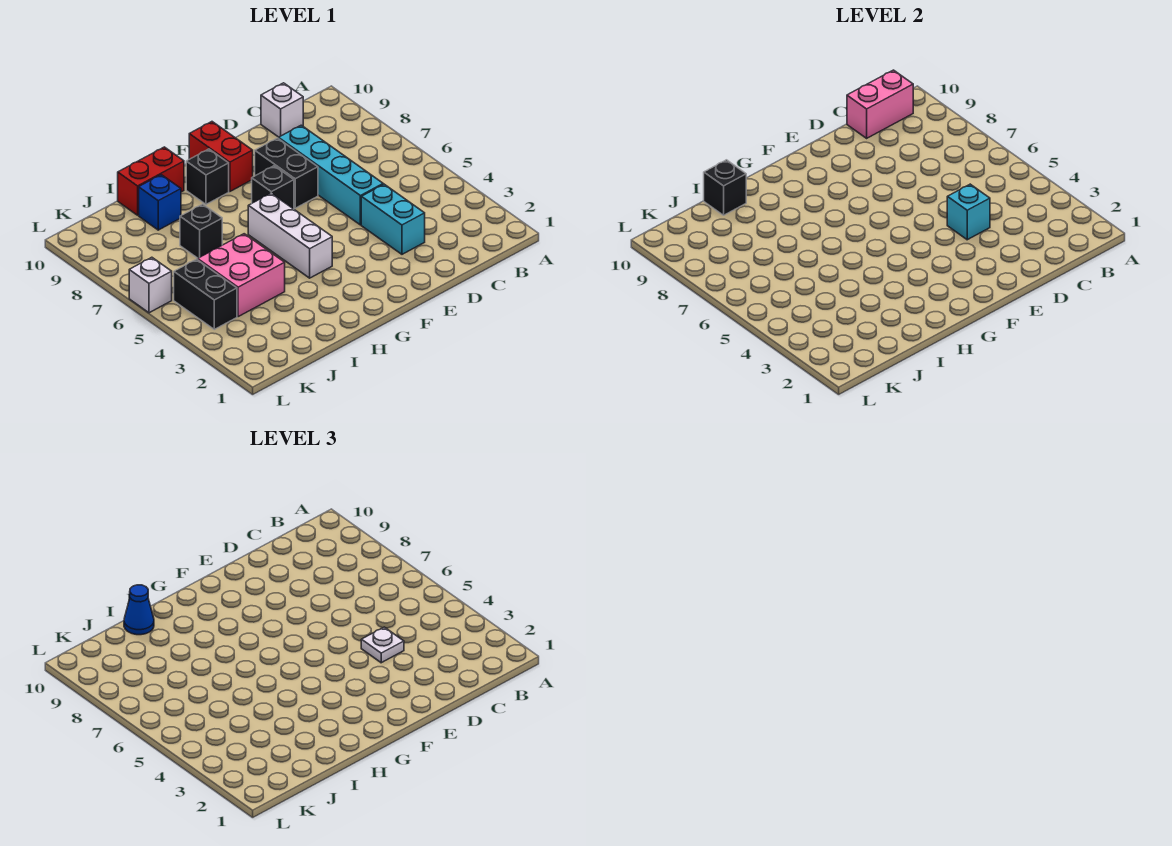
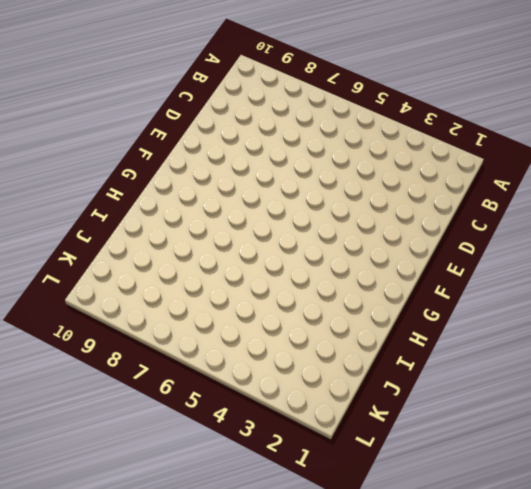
none -> white 1x1 brick [261,83,303,137]
none -> cyan 1x2 brick [361,184,425,254]
none -> cyan 1x4 brick [279,125,383,225]

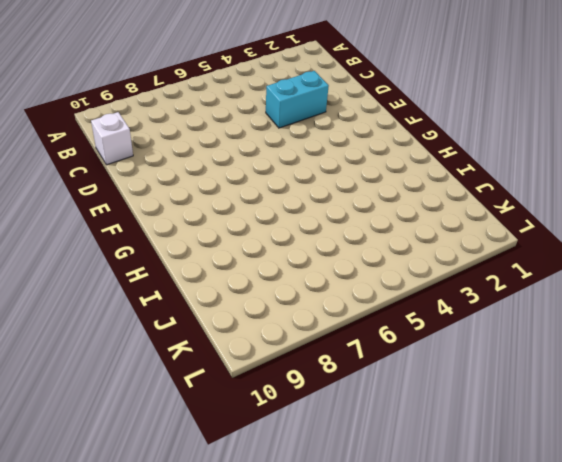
none -> cyan 1x4 brick [279,125,383,225]
none -> black 1x2 brick [255,138,318,208]
none -> black 1x1 brick [252,166,294,209]

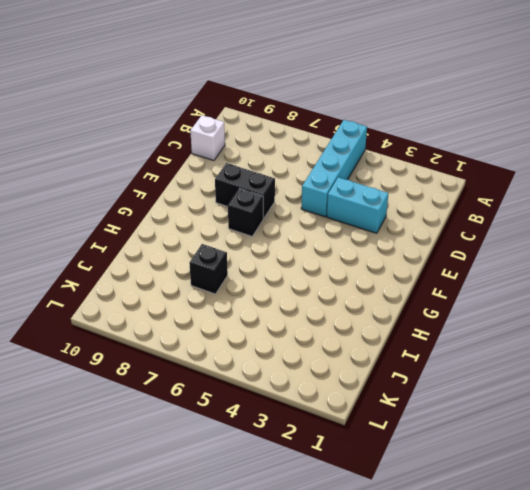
cyan 1x4 brick [301,120,367,217] -> cyan 1x4 brick turned to [279,125,383,225]
none -> red 1x2 brick [189,122,253,192]
none -> white 1x3 brick [248,193,332,278]
none -> black 1x1 brick [186,149,229,204]

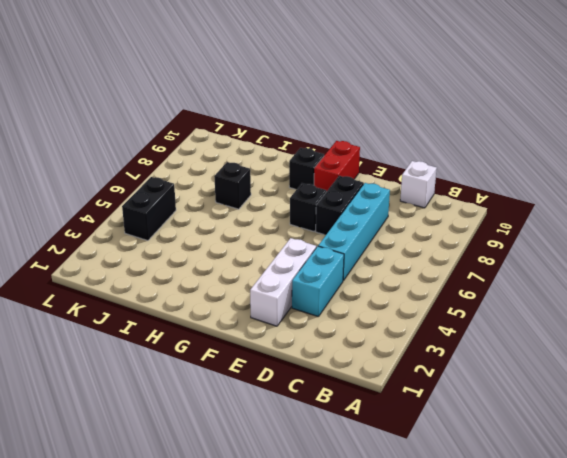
white 1x3 brick [250,238,316,326] -> white 1x3 brick moved to [248,193,332,278]
none -> red 1x2 brick [118,147,184,215]
none -> pink 2x2 brick [198,234,285,317]
none -> blue 1x1 brick [139,175,181,230]

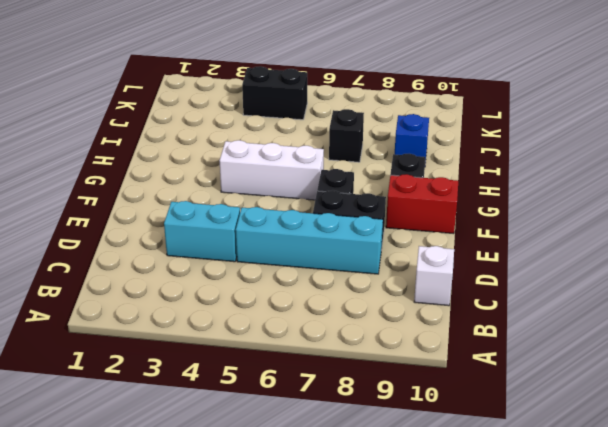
none -> red 1x2 brick [118,147,184,215]
none -> pink 2x2 brick [198,234,285,317]
none -> white 1x1 brick [129,257,172,313]

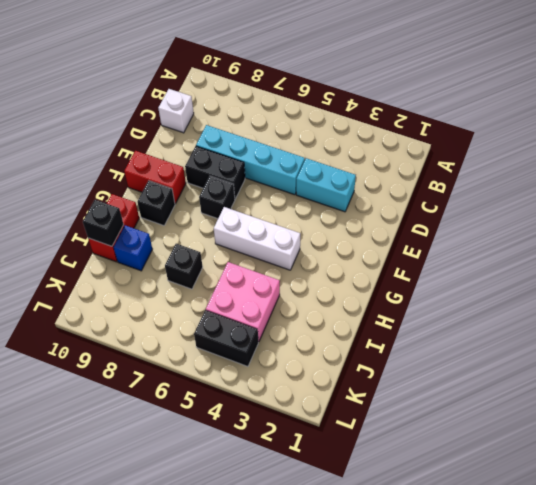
none -> white 1x1 brick [129,257,172,313]
none -> pink 1x2 brick [847,70,913,138]
none -> cyan 1x1 brick [947,184,990,240]

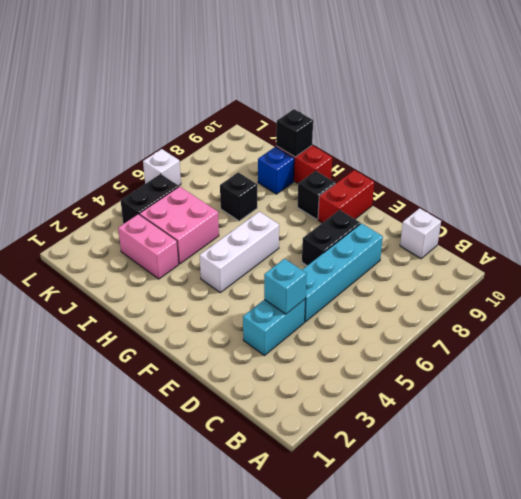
pink 1x2 brick [118,214,179,279] -> pink 1x2 brick moved to [847,70,913,138]
none -> black 1x1 brick [252,166,294,209]
none -> white 1x1 plate [361,627,404,663]
none -> blue 1x1 cone [124,585,154,635]

